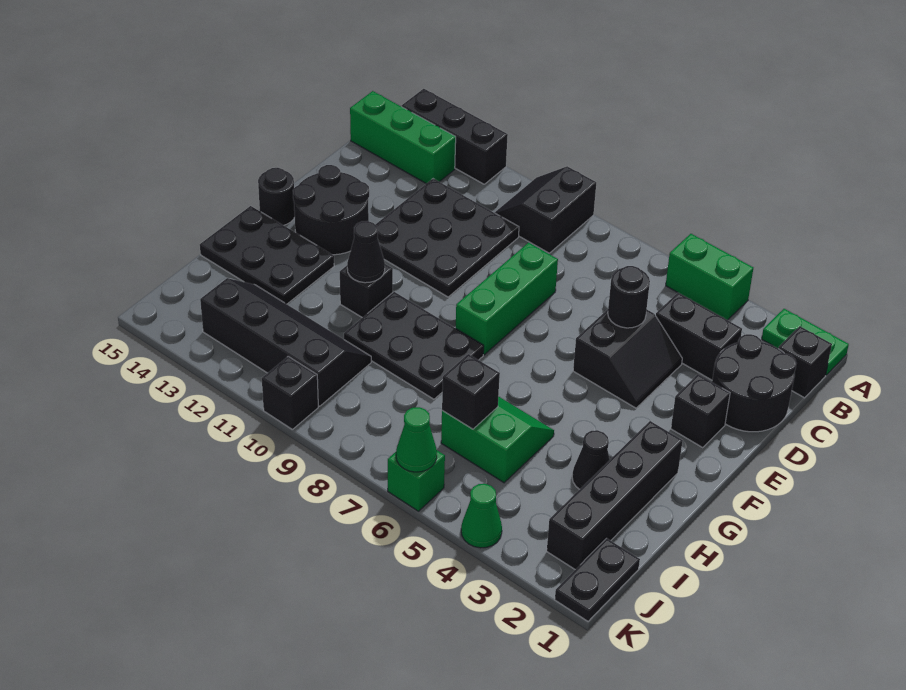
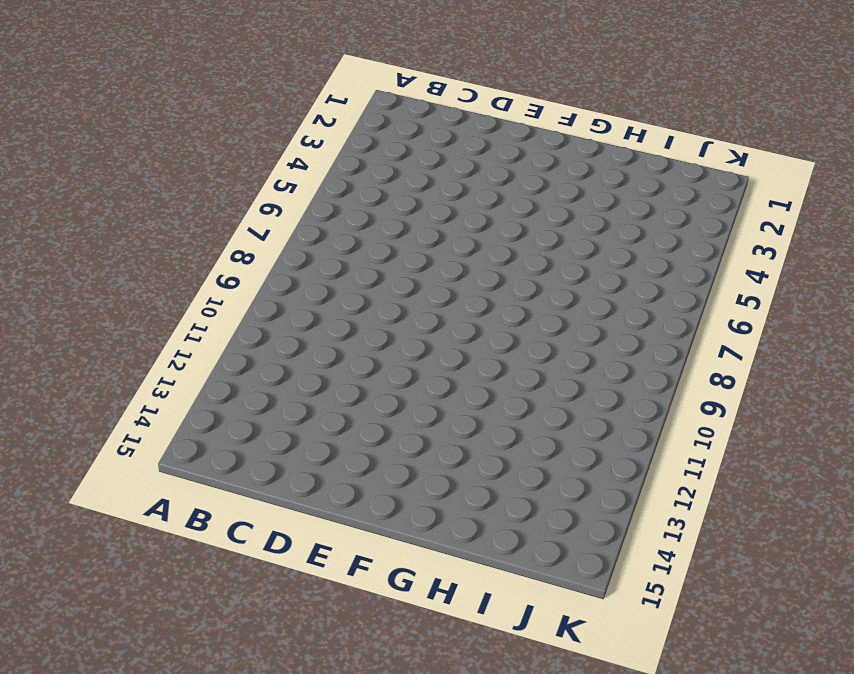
none -> green 1x2 plate [762,309,849,375]
none -> green 1x2 brick [666,234,753,320]
none -> black 2x2 slope [494,166,596,253]

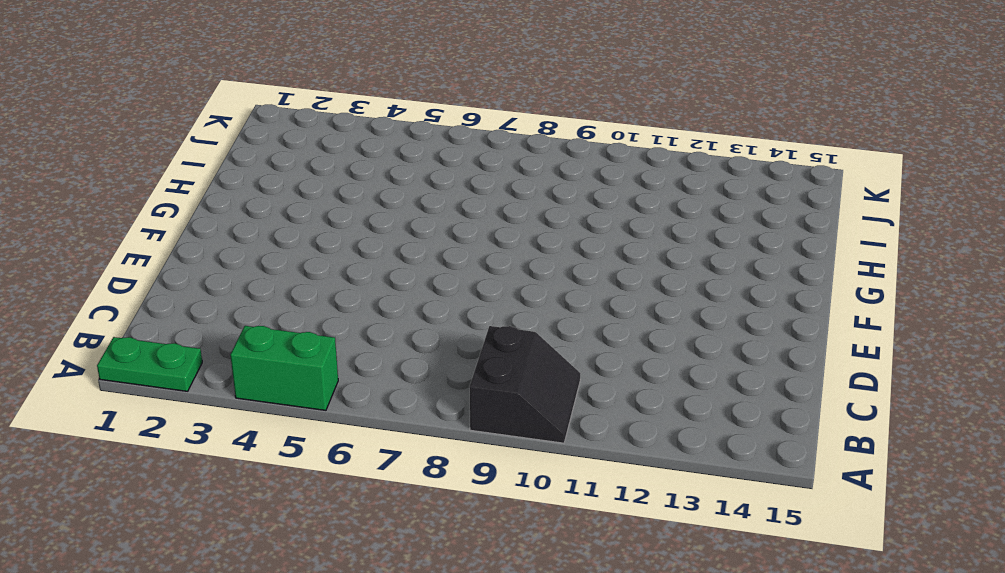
none -> black 1x3 brick [402,89,508,184]
none -> black 1x1 brick [778,326,832,398]
none -> green 1x3 brick [350,91,456,184]

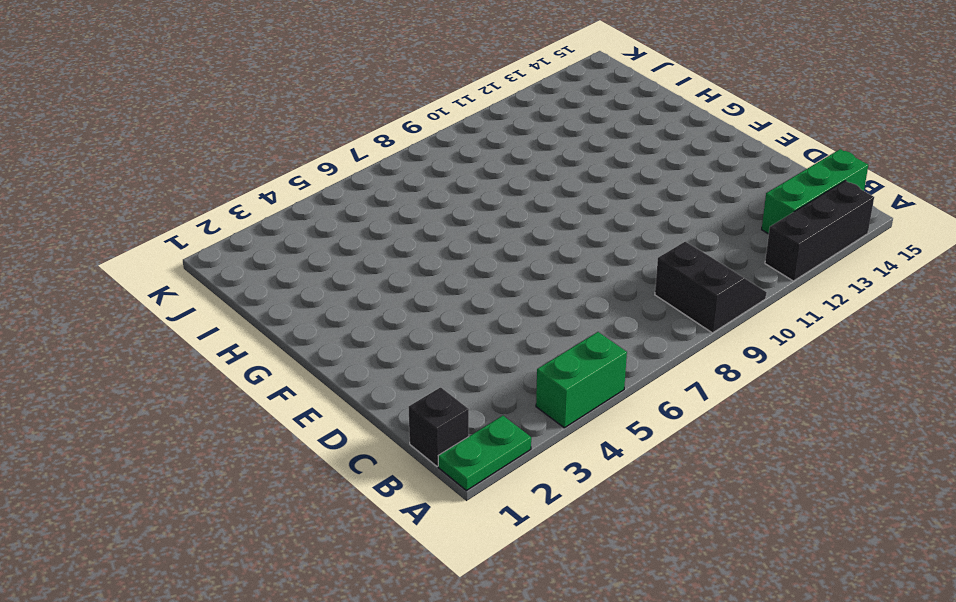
none -> black 2x2 round brick [712,334,796,432]
none -> black 1x2 brick [656,293,742,380]
none -> black 3x3 plate [375,179,519,297]

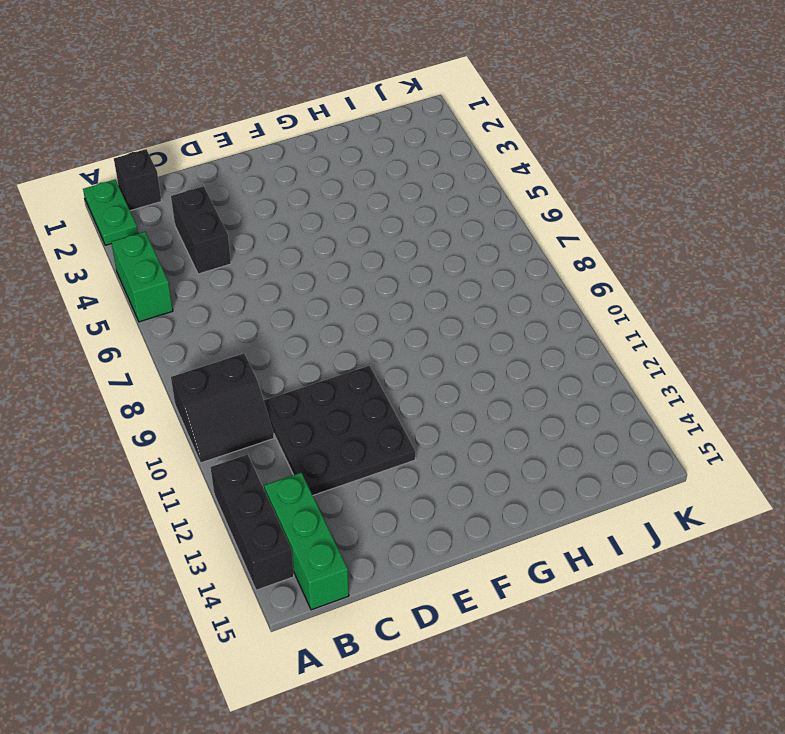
none -> black 2x2 round brick [712,334,796,432]
none -> black 2x2 slope [573,309,682,408]
none -> green 1x3 brick [456,243,558,355]

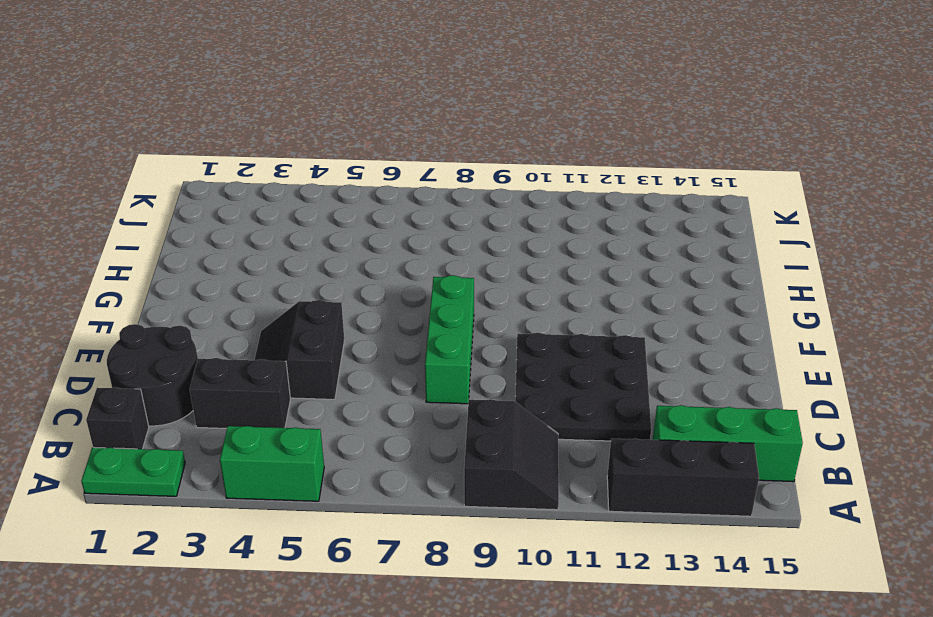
none -> black 1x1 brick [671,374,730,448]
none -> black 2x2 round brick [293,165,369,255]
none -> black 1x1 round brick [258,168,295,225]

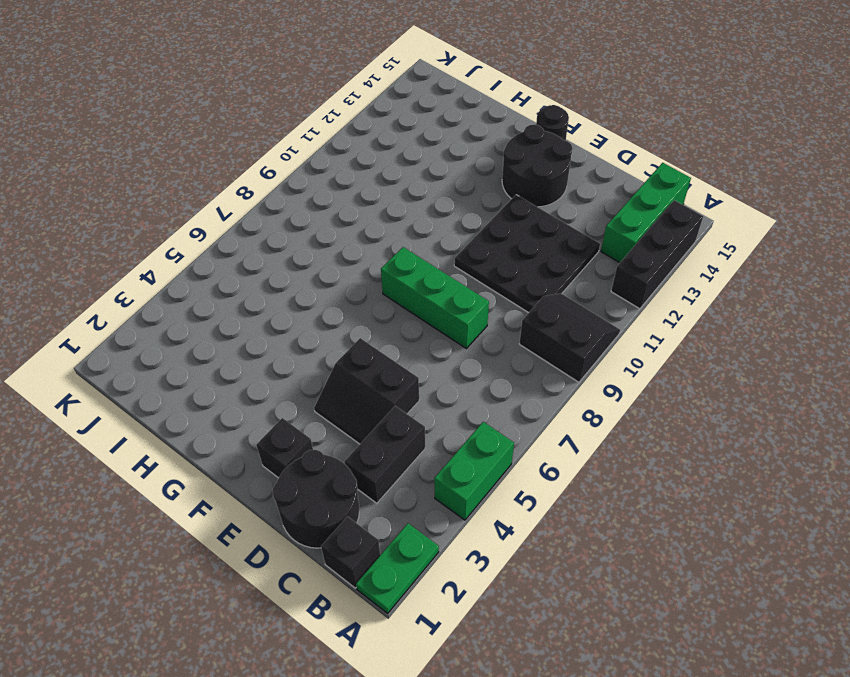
none -> black 1x4 brick [547,421,683,570]
none -> black 2x3 plate [344,292,484,399]
none -> black 1x1 brick [340,264,393,318]

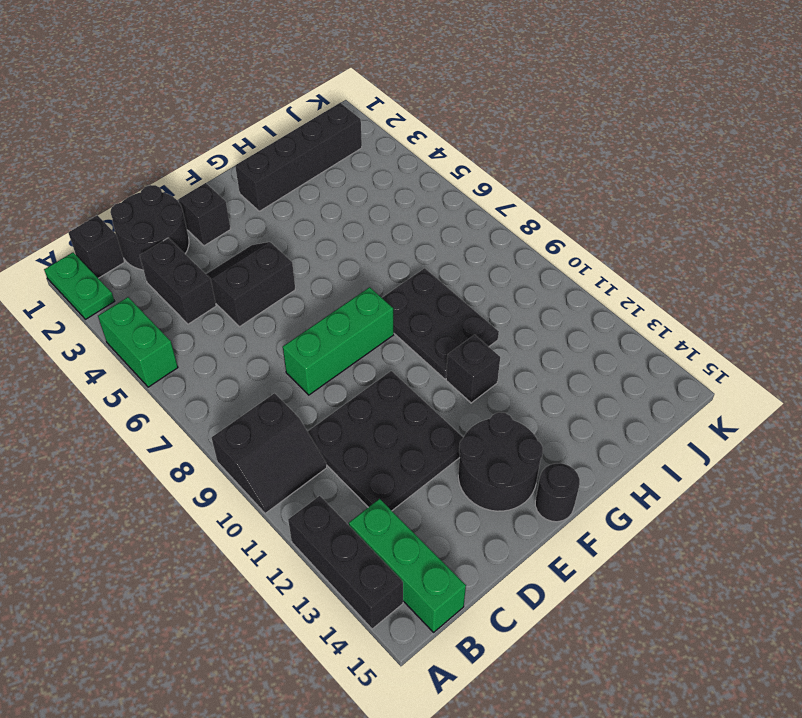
none -> black 2x3 plate [200,206,334,304]
none -> black 1x1 cone [572,430,610,489]
none -> green 2x2 slope [441,396,554,483]

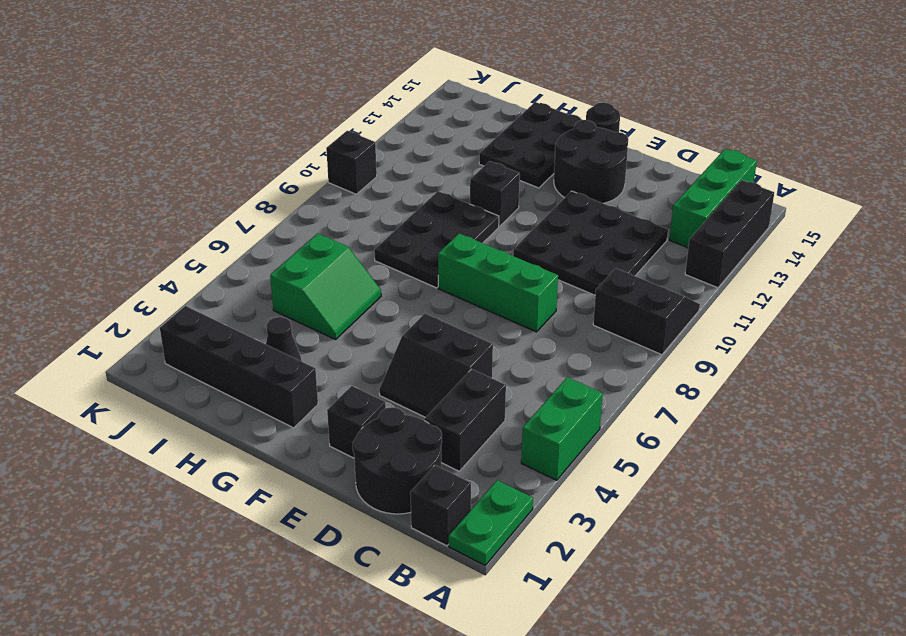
none -> black 2x4 slope [200,278,371,406]
none -> black 1x2 plate [555,538,640,621]
none -> green 1x1 cone [461,484,502,548]

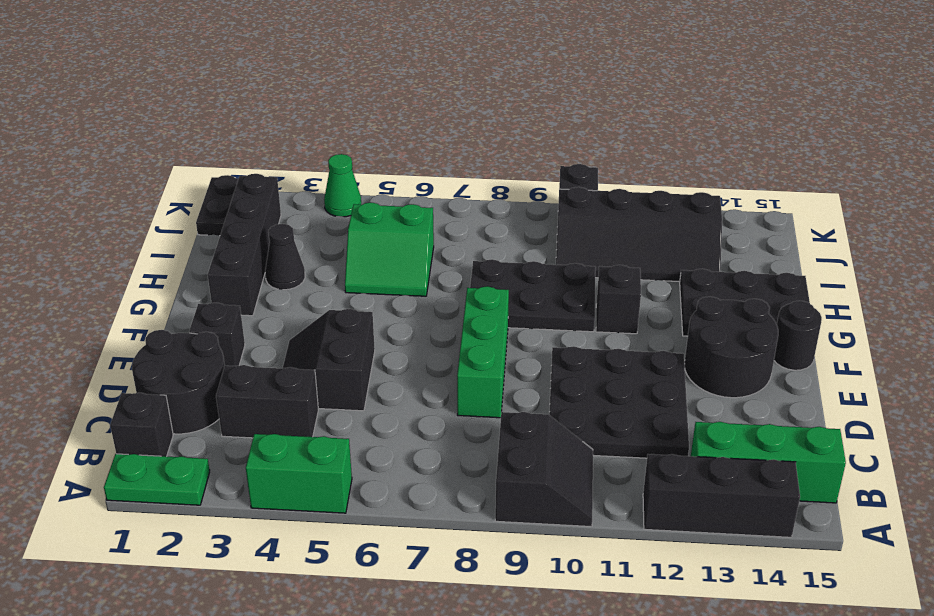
none -> green 1x1 brick [388,451,445,511]
none -> black 1x1 round brick [608,266,650,328]
none -> black 1x1 cone [347,221,385,283]

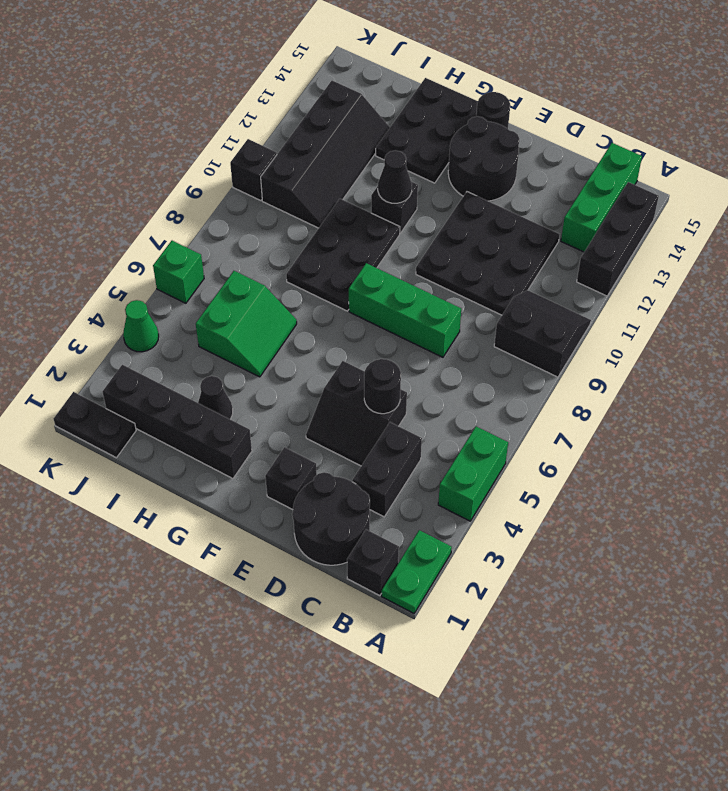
none -> black 1x1 brick [442,354,500,429]
none -> green 1x1 cone [396,407,437,472]

